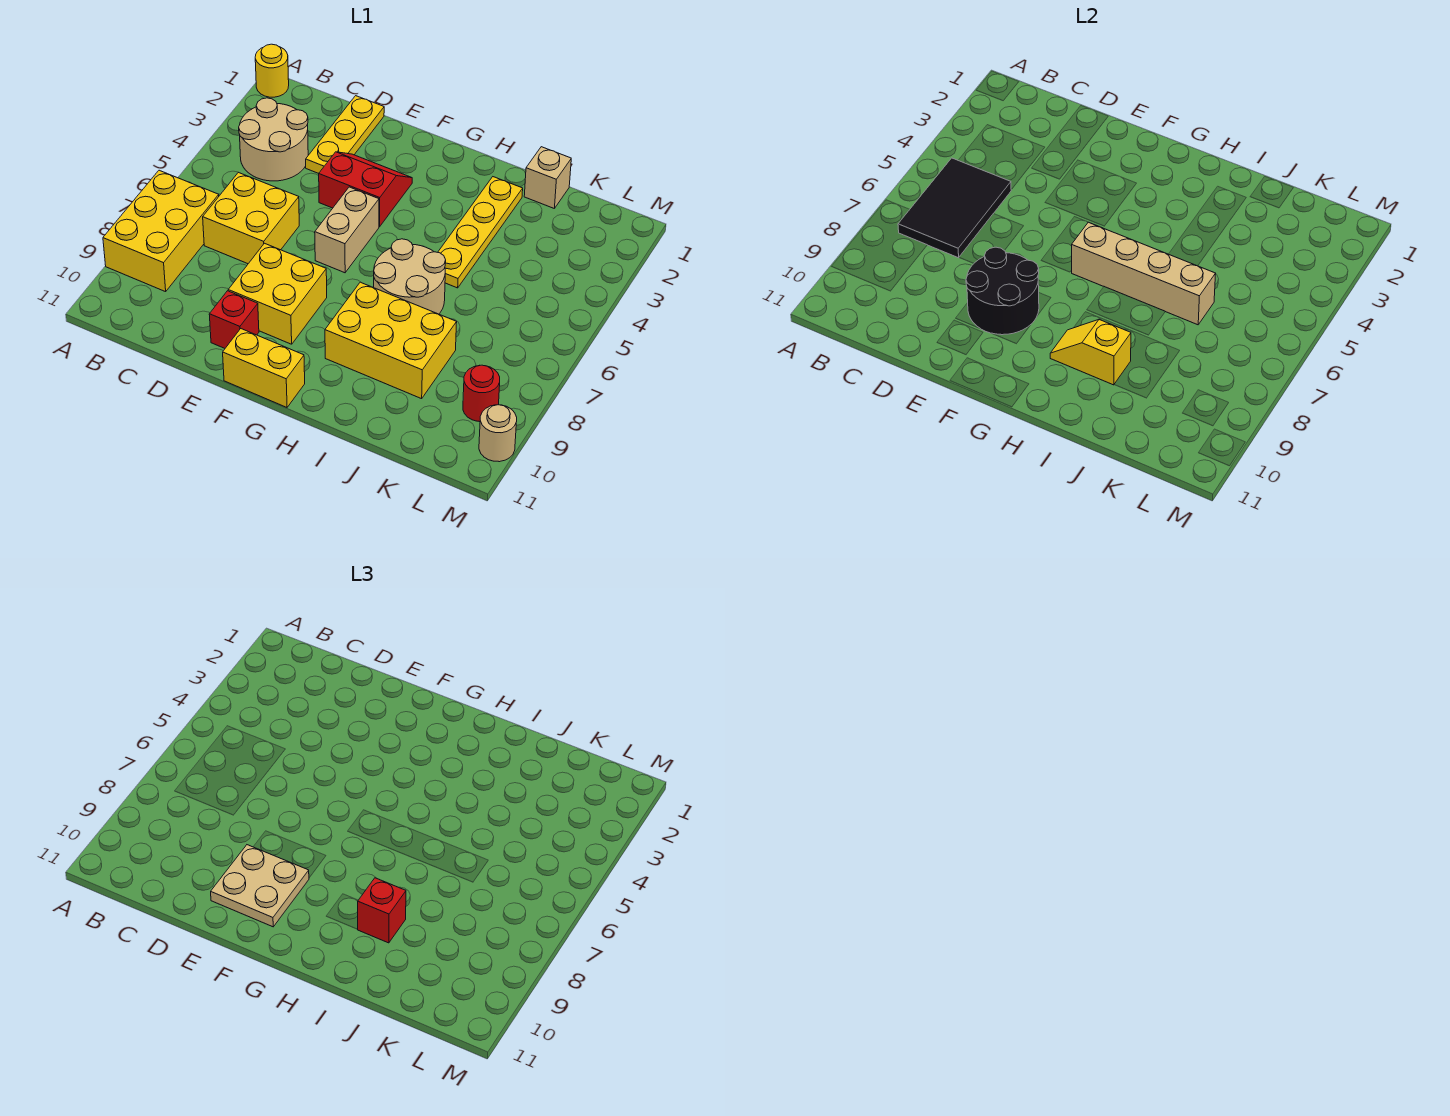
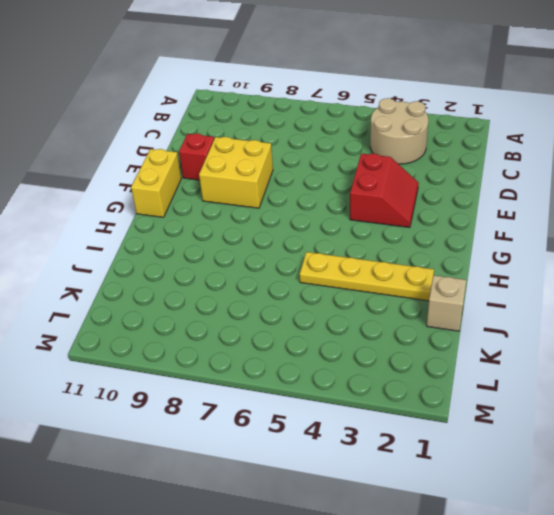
none -> yellow 1x1 round brick [255,44,289,97]
none -> yellow 2x3 brick [103,170,219,292]
none -> yellow 2x2 brick [203,172,299,264]

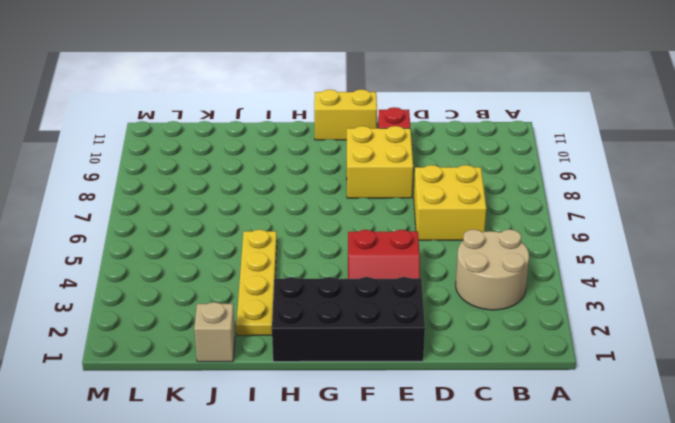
black 2x4 brick [272,277,425,362] -> none
none -> yellow 1x1 round brick [255,44,289,97]
none -> yellow 2x3 brick [103,170,219,292]
none -> yellow 1x3 plate [306,96,384,173]

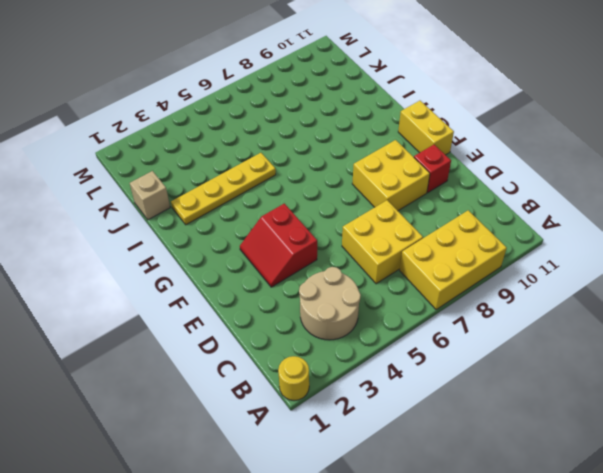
none -> yellow 1x3 plate [306,96,384,173]
none -> tan 1x2 brick [315,187,379,273]
none -> tan 2x2 round brick [374,239,446,314]

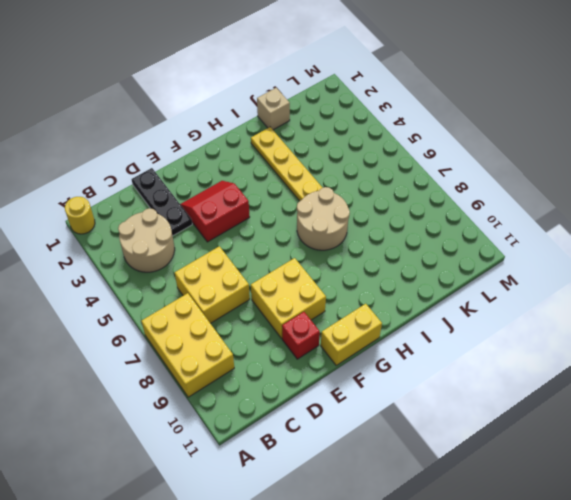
black 1x3 plate [132,168,192,236] -> yellow 1x3 plate [306,96,384,173]
none -> tan 1x2 brick [315,187,379,273]
none -> yellow 2x3 brick [325,282,457,399]
none -> red 1x1 round brick [463,365,500,422]

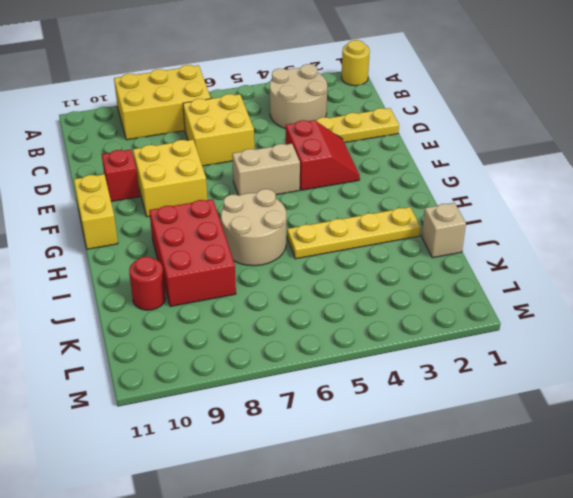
red 2x3 brick [149,199,236,307] -> yellow 2x3 brick [325,282,457,399]
red 1x1 round brick [129,257,166,310] -> red 1x1 round brick moved to [463,365,500,422]
none -> tan 1x1 round brick [479,405,517,462]
none -> black 2x3 tile [898,158,1011,258]
none -> black 2x2 round brick [966,247,1039,335]

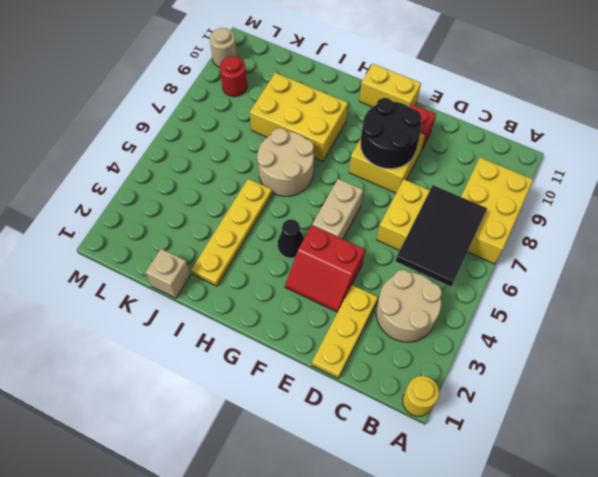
black 1x1 cone [278,219,304,258] -> none
none -> tan 1x4 brick [1072,222,1216,325]
none -> yellow 1x2 slope [1050,320,1131,385]
none -> tan 2x2 plate [211,845,309,927]

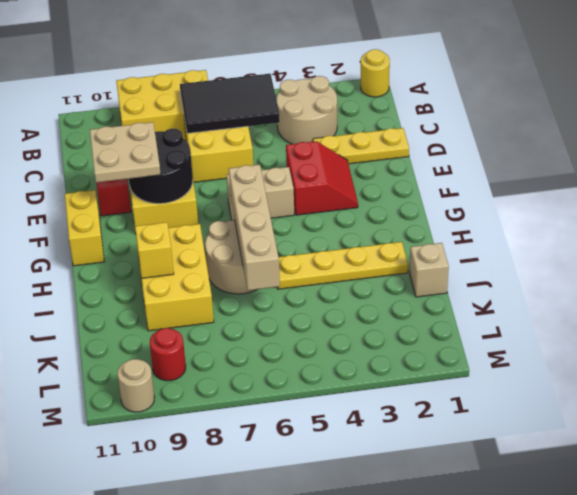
none -> red 1x1 brick [358,878,406,943]

